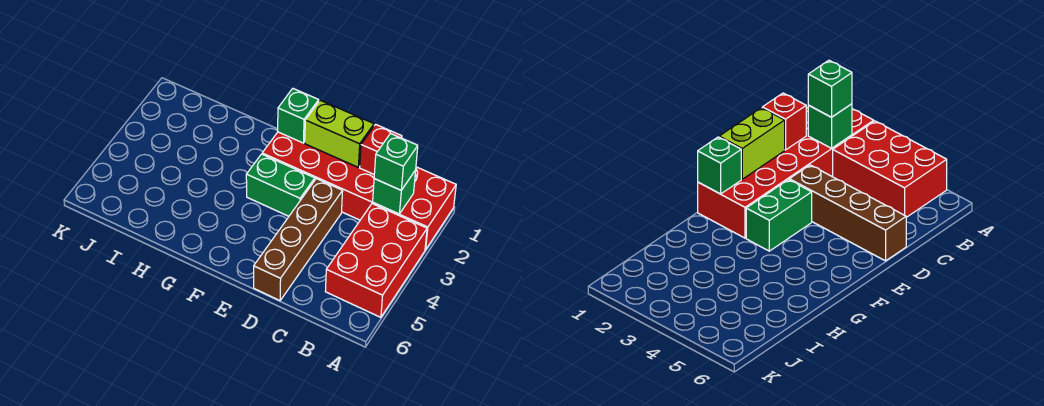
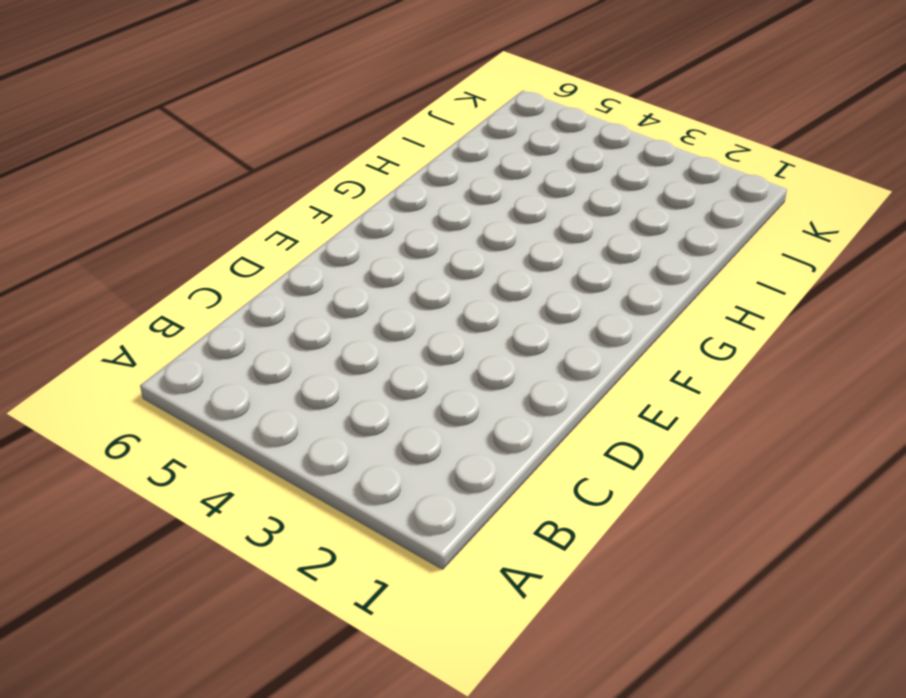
none -> red 2x6 brick [262,132,456,250]
none -> red 2x3 brick [325,204,427,317]

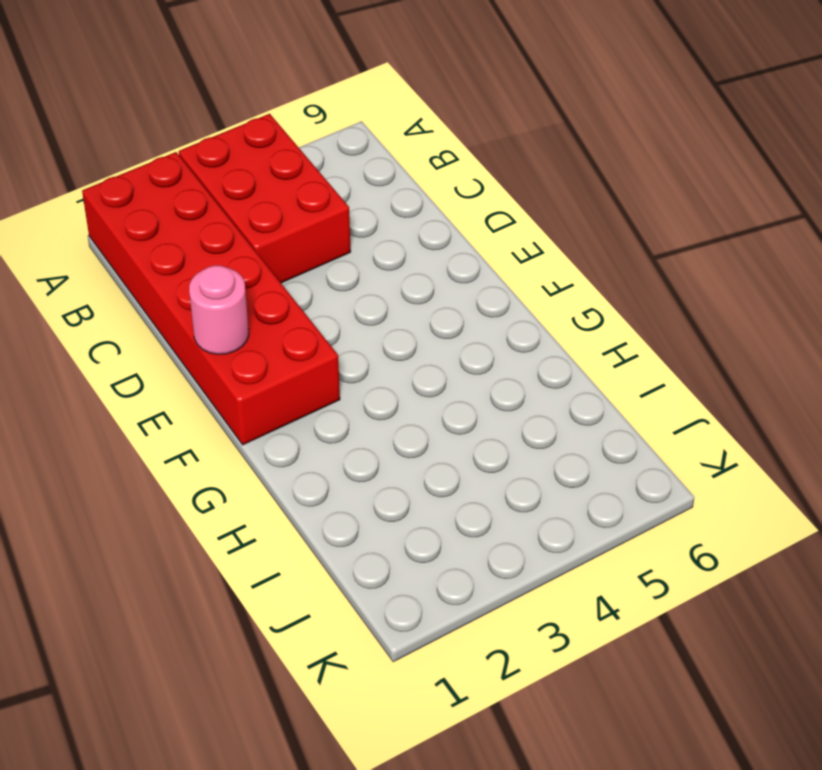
red 2x3 brick [179,114,351,283] -> red 2x3 brick turned to [325,204,427,317]
pink 1x1 round brick [189,266,249,354] -> lime 1x2 brick [305,100,374,167]
none -> brown 1x4 brick [254,179,343,300]
none -> green 1x2 brick [246,154,315,216]

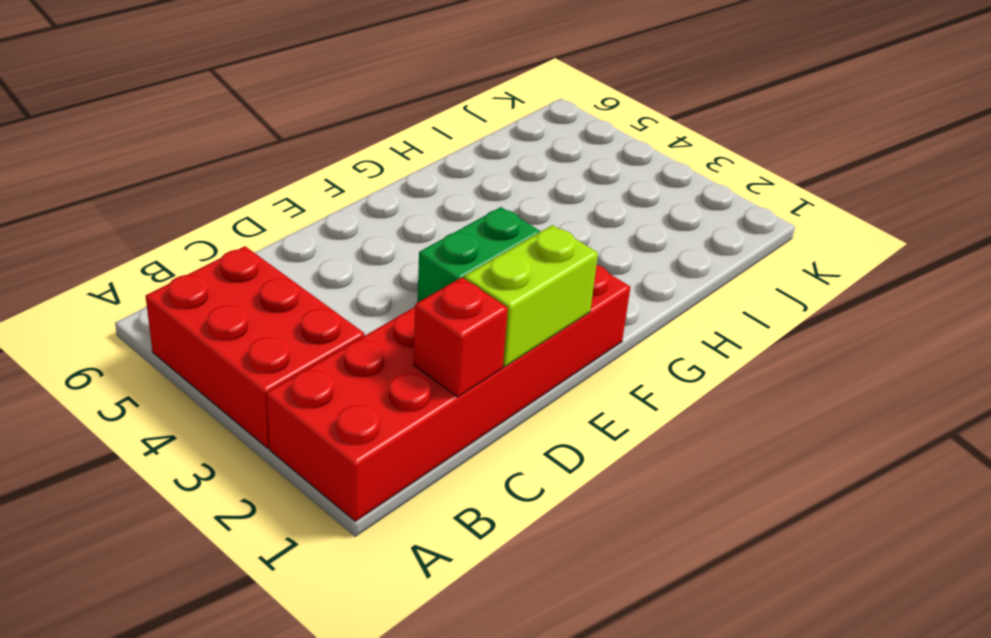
none -> brown 1x4 brick [254,179,343,300]
none -> green 1x1 brick [373,170,416,214]

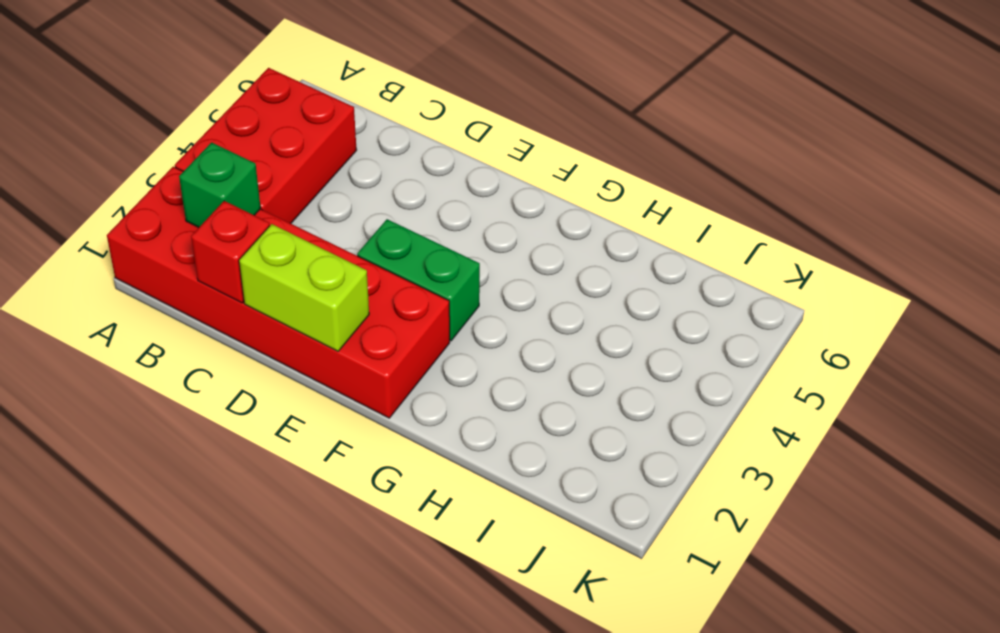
none -> brown 1x4 brick [254,179,343,300]
none -> green 1x1 brick [278,89,319,143]

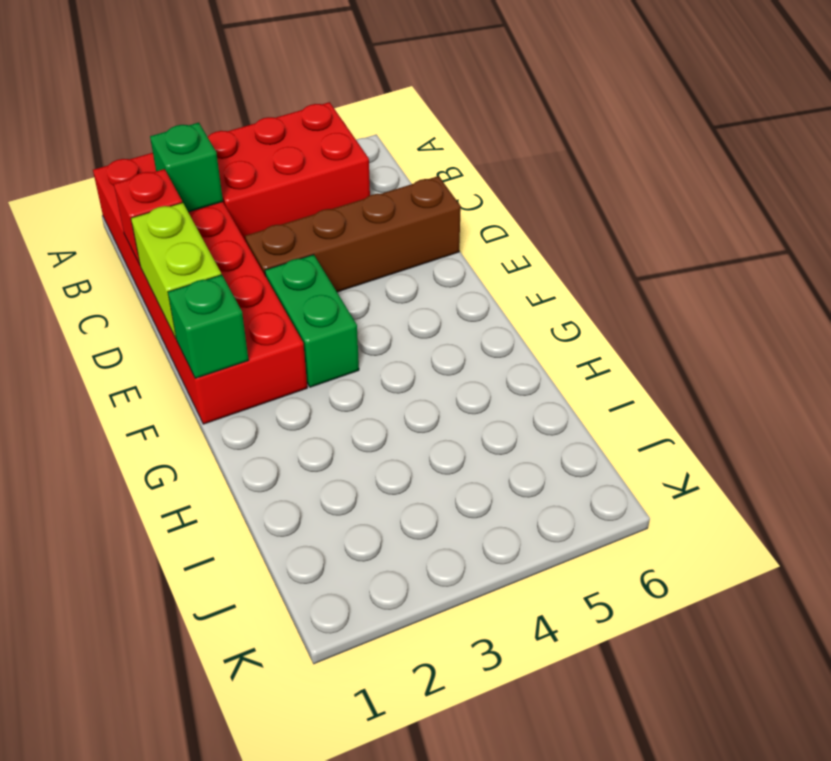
none -> green 1x1 brick [374,133,418,190]

